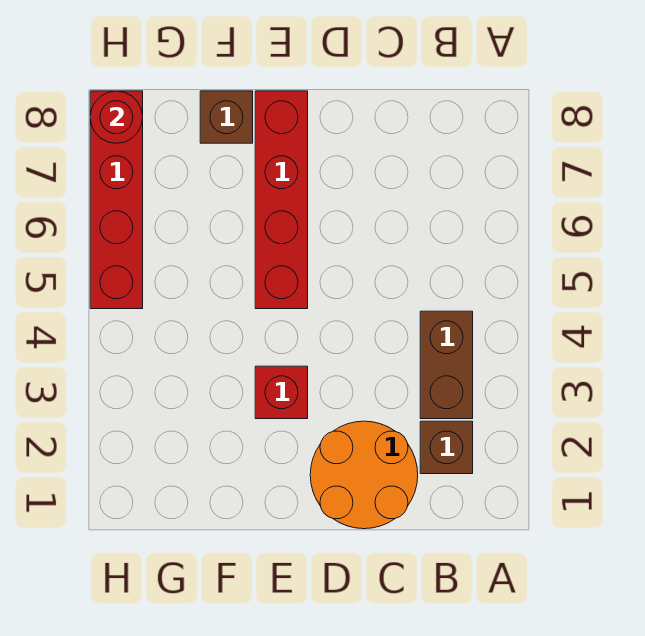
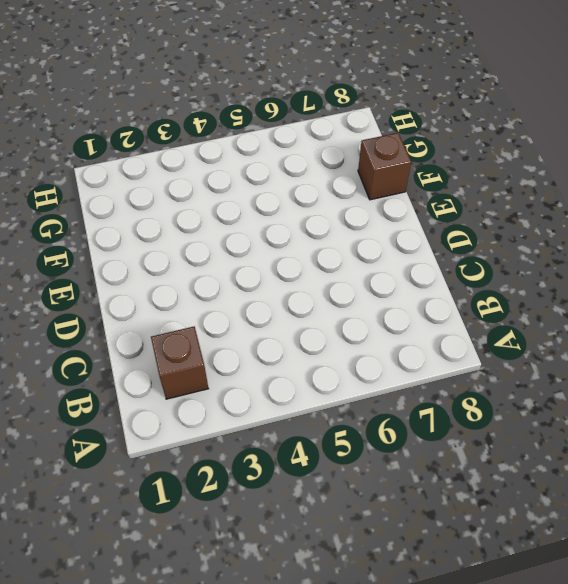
none -> brown 1x2 brick [420,311,473,419]
none -> orange 2x2 round brick [310,421,418,529]

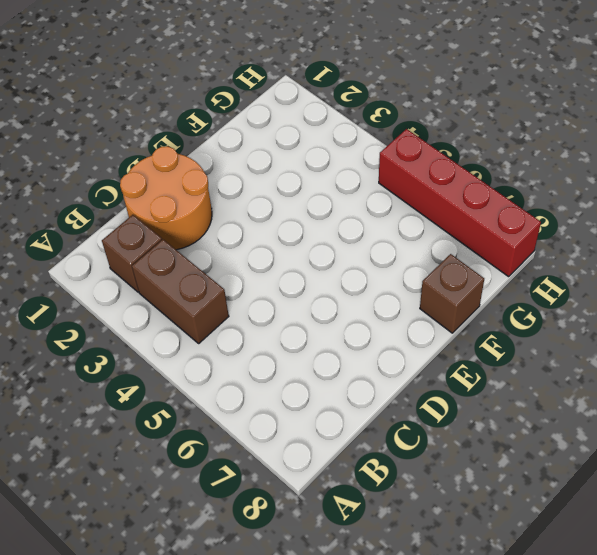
none -> red 1x1 brick [255,366,308,419]
none -> red 1x4 brick [255,91,308,309]

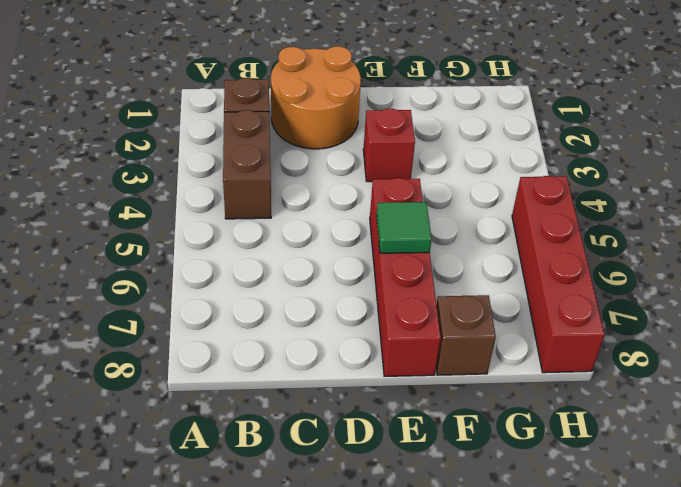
green 1x1 tile [376,202,432,253] -> none
none -> red 1x1 round brick [90,91,143,143]

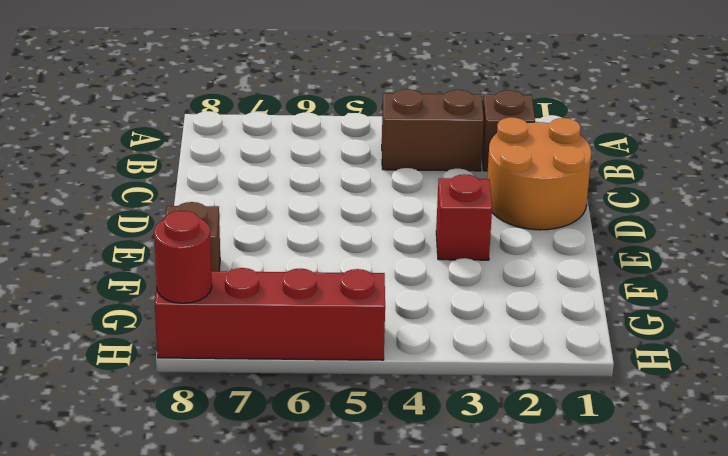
none -> red 1x4 brick [255,91,308,309]

